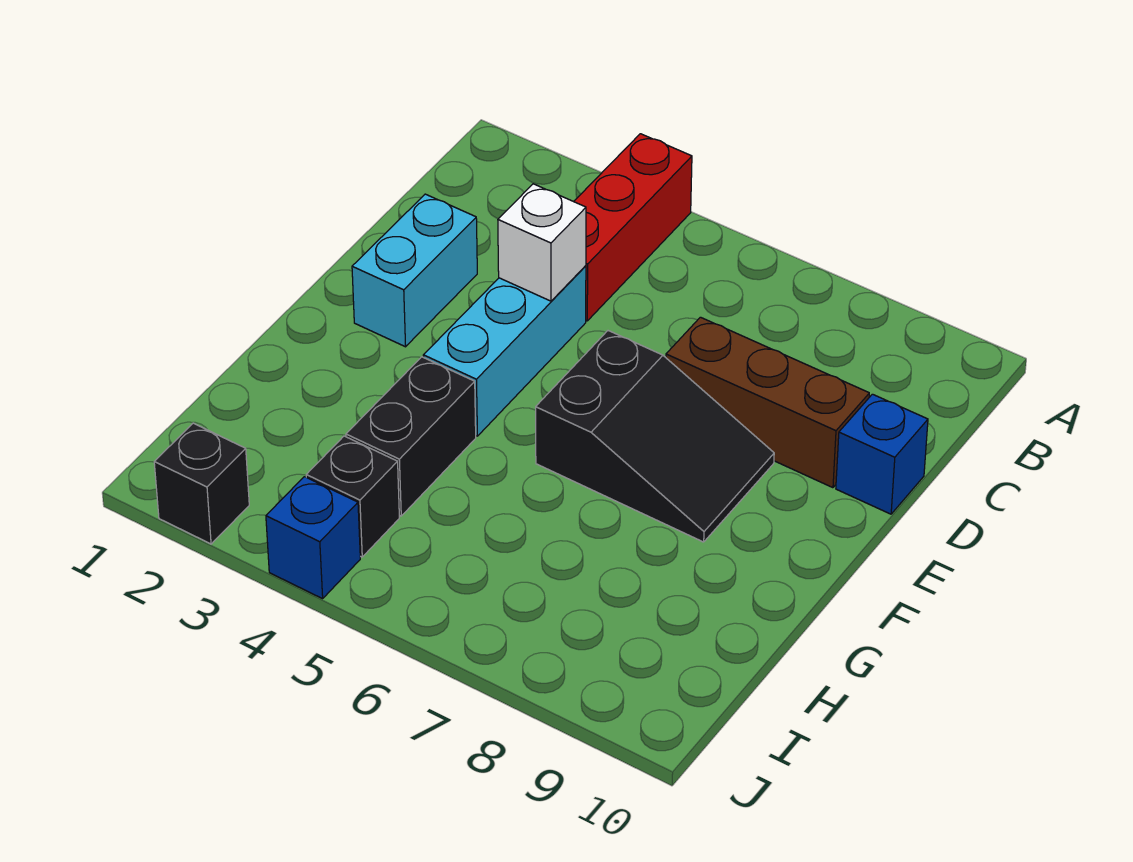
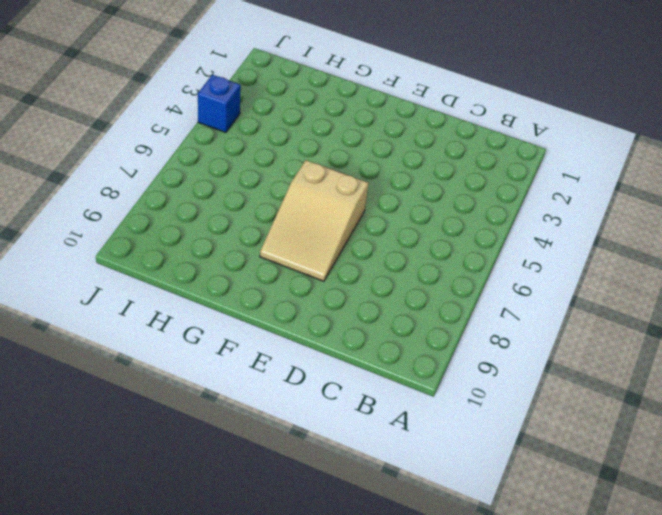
tan 2x3 slope [260,160,369,281] -> black 2x3 slope [536,331,774,542]
none -> red 1x3 brick [574,134,692,321]
none -> cyan 1x2 brick [352,194,477,347]

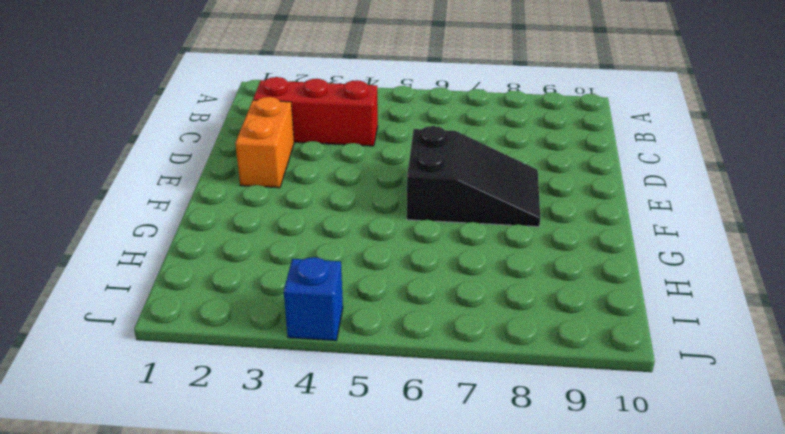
red 1x3 brick [253,77,378,146] -> red 1x3 brick turned to [574,134,692,321]
orange 1x2 brick [235,97,294,188] -> cyan 1x2 brick [352,194,477,347]
none -> cyan 1x3 brick [423,266,586,436]
none -> brown 1x3 brick [666,317,869,488]

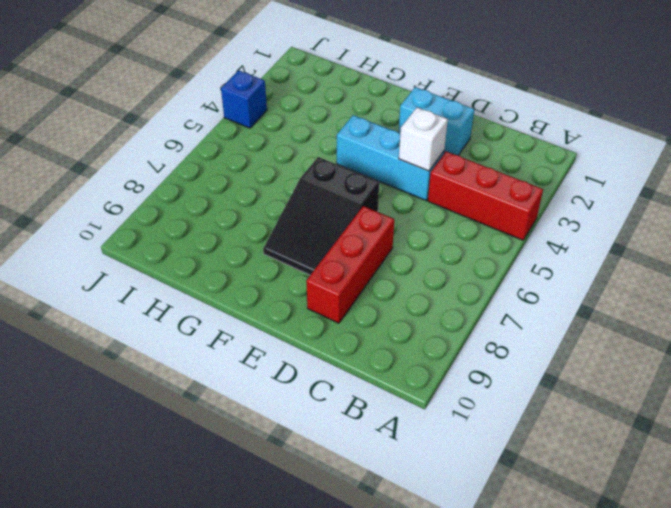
red 1x3 brick [306,206,394,323] -> brown 1x3 brick [666,317,869,488]
none -> blue 1x1 brick [836,394,928,514]
none -> black 1x2 brick [346,357,476,516]

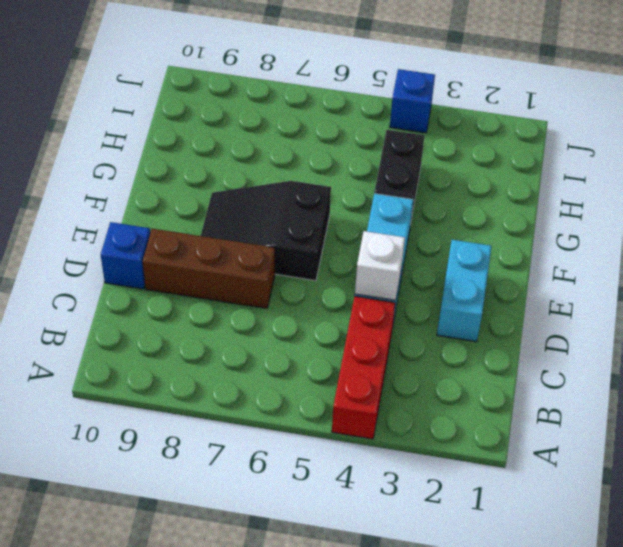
none -> black 1x1 brick [306,436,399,557]
none -> black 1x1 brick [154,423,249,544]

